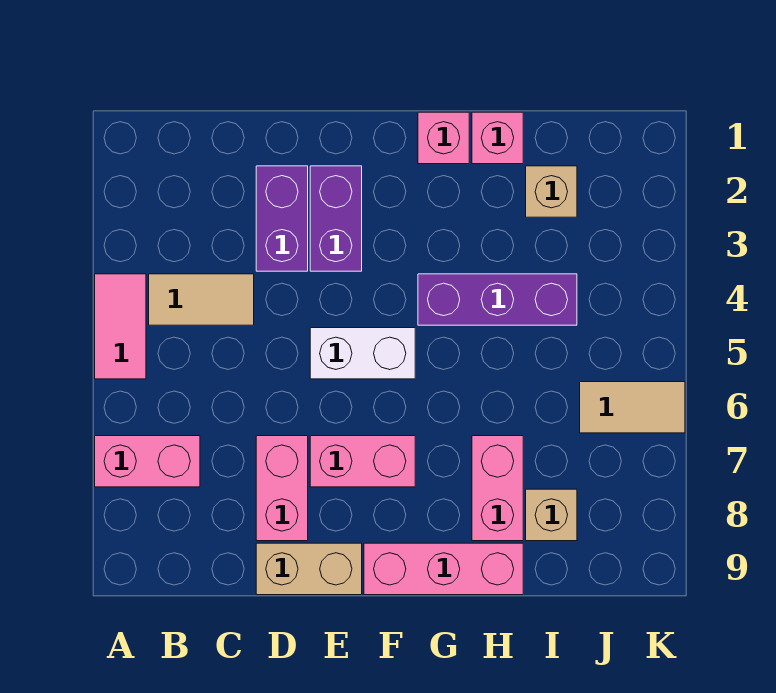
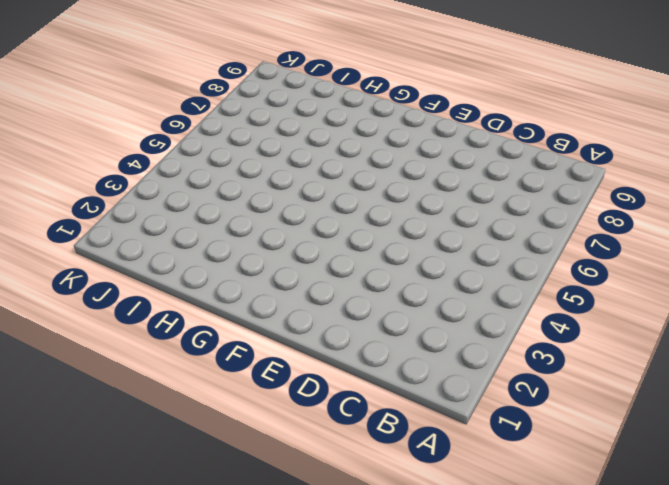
none -> pink 1x2 tile [95,274,146,379]
none -> pink 1x2 brick [95,436,200,487]
none -> tan 1x2 tile [149,274,254,325]

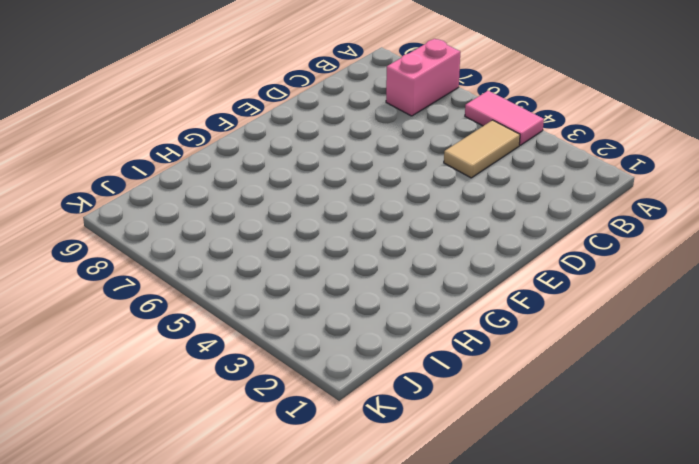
none -> purple 1x2 brick [256,166,308,271]
none -> pink 1x2 brick [256,436,308,541]
none -> tan 1x2 brick [256,543,362,595]

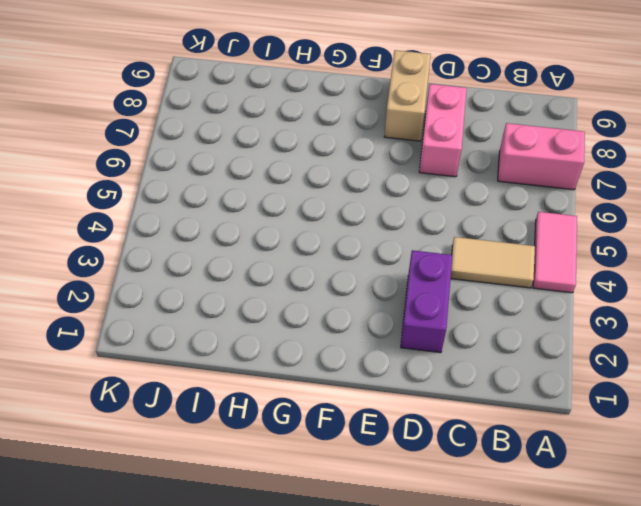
tan 1x2 brick [384,50,431,141] -> tan 1x2 brick turned to [256,543,362,595]
none -> purple 1x2 brick [310,166,362,271]
none -> white 1x2 brick [310,328,415,379]
none -> pink 1x2 brick [310,436,415,487]

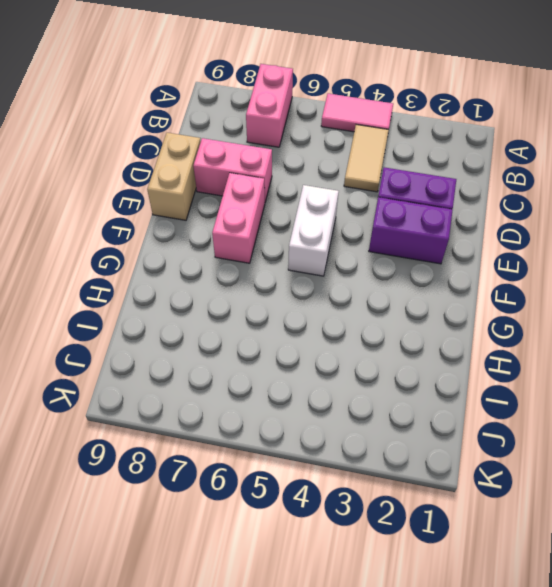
none -> pink 1x3 brick [364,543,523,595]
none -> pink 1x1 brick [418,112,469,164]
none -> purple 1x3 brick [418,274,577,325]

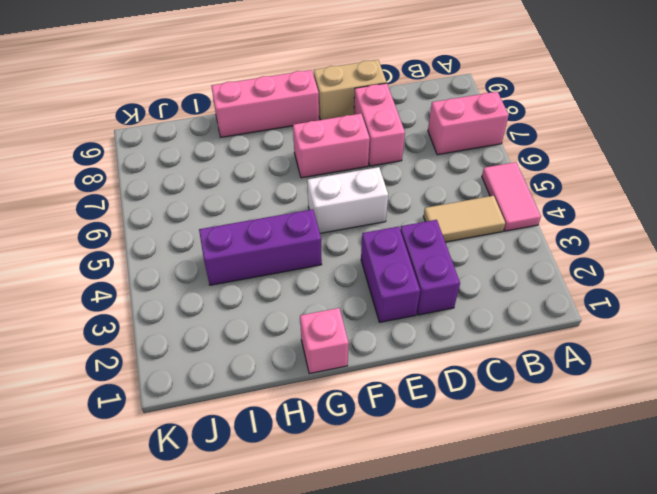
none -> pink 1x1 brick [472,112,523,164]
none -> pink 1x2 brick [472,436,523,541]
none -> tan 1x1 brick [526,166,577,217]

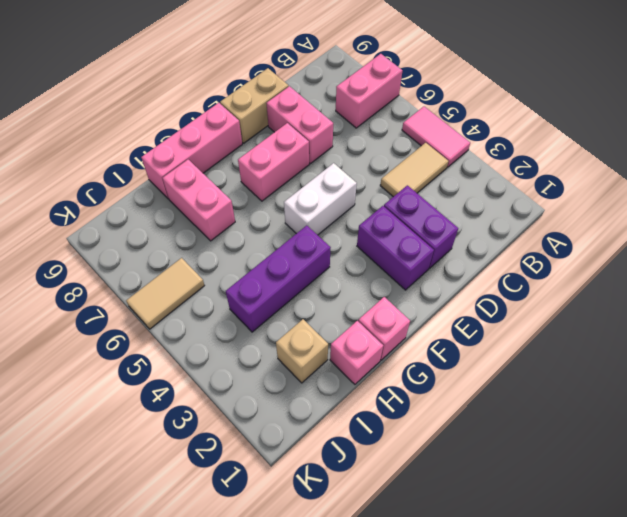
none -> tan 1x1 brick [526,489,577,541]

